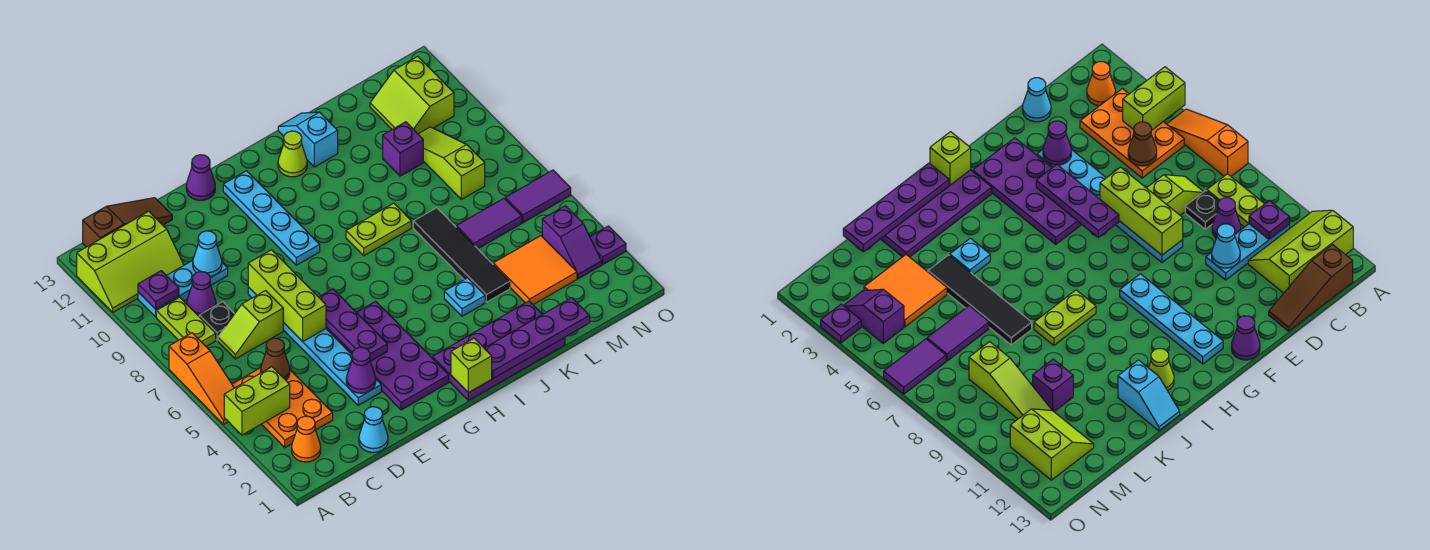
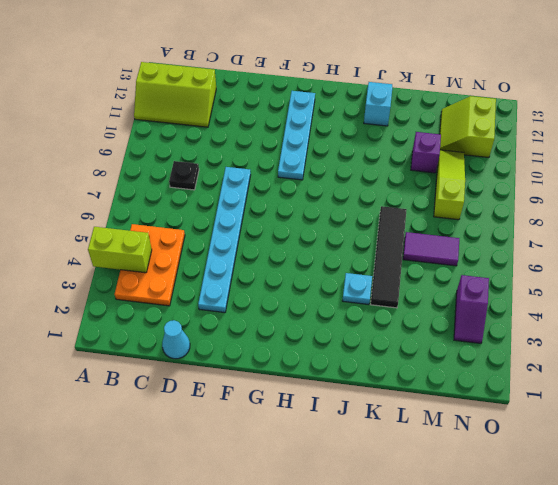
none -> orange 1x3 slope [169,333,234,424]
none -> orange 1x1 cone [292,416,321,462]
none -> lime 1x2 plate [156,297,216,347]
none -> cyan 1x3 plate [138,260,228,317]

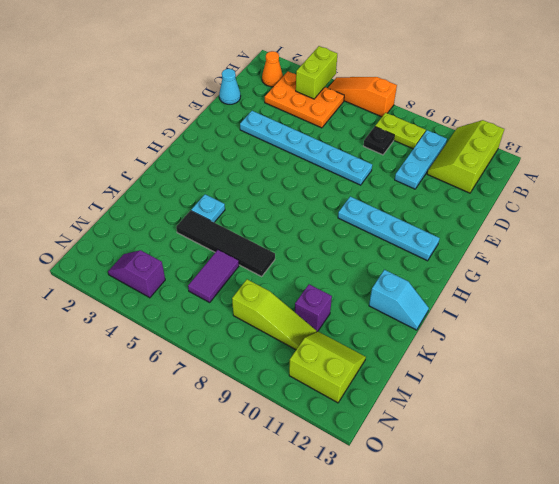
none -> brown 1x3 slope [83,198,172,247]
none -> lime 1x2 slope [218,291,283,359]
none -> purple 1x1 cone [187,272,216,316]
none -> purple 2x4 plate [328,301,449,410]

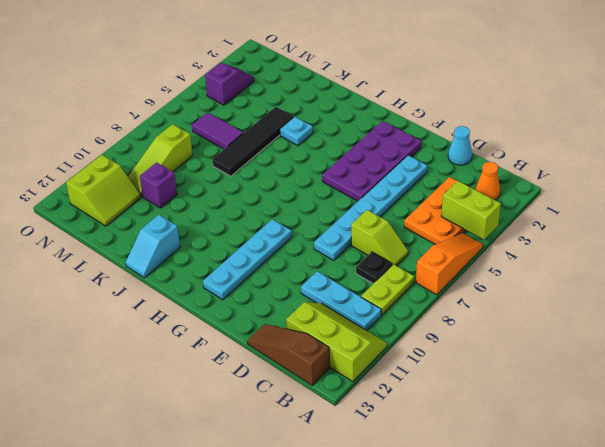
none -> purple 1x1 cone [187,272,216,316]
none -> purple 1x1 cone [186,155,215,200]
none -> purple 2x4 plate [432,301,565,400]
none -> lime 1x2 plate [346,203,411,256]

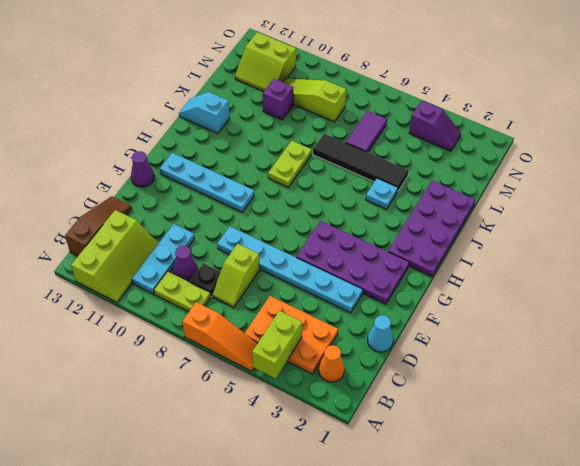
none -> lime 1x1 cone [278,131,307,177]
none -> orange 2x2 tile [493,236,577,305]
none -> purple 1x2 tile [505,170,571,223]
none -> purple 1x1 plate [590,226,626,264]

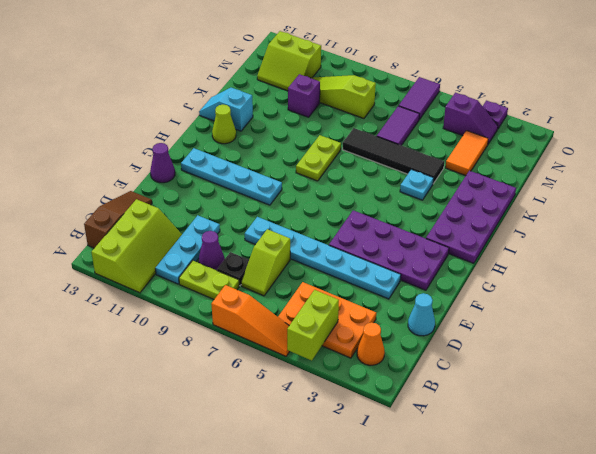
orange 1x2 tile [445,131,488,176] -> orange 2x2 tile [493,236,577,305]
none -> purple 1x1 plate [138,271,179,309]
none -> brown 1x1 cone [261,338,290,380]
none -> cyan 1x1 cone [193,231,222,276]
none -> purple 1x1 cone [346,347,376,393]

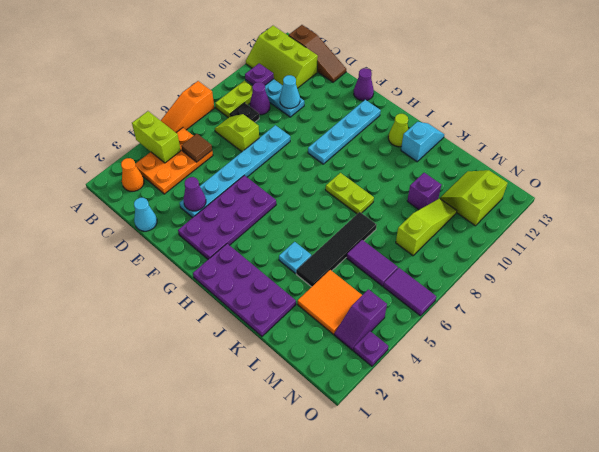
brown 1x1 tile [181,134,212,162] -> brown 1x1 cone [261,338,290,380]
none -> lime 1x3 brick [248,250,326,341]
none -> purple 1x3 plate [319,289,387,361]
none -> lime 1x1 brick [451,338,492,393]
none -> purple 1x4 plate [484,298,590,378]

